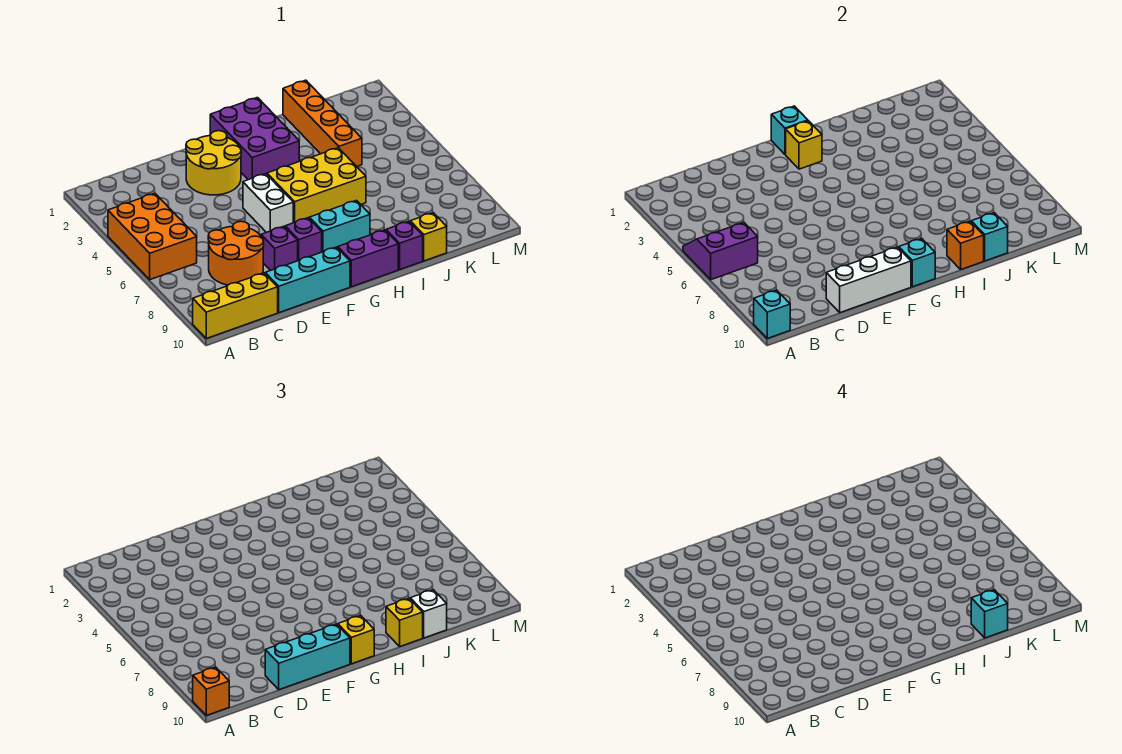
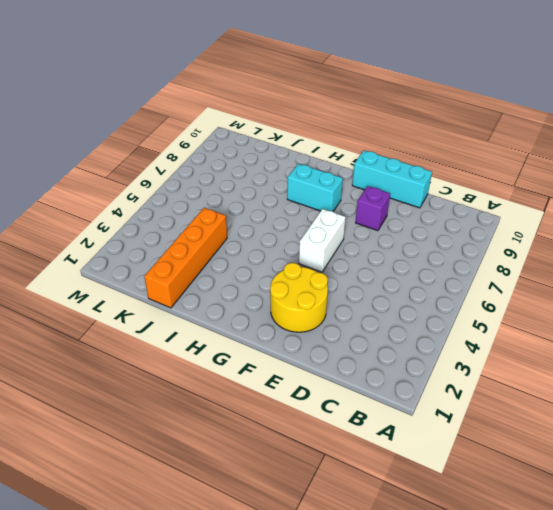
none -> orange 2x3 brick [108,193,197,280]
none -> yellow 1x3 brick [193,273,278,338]
none -> orange 2x2 round brick [208,221,264,285]

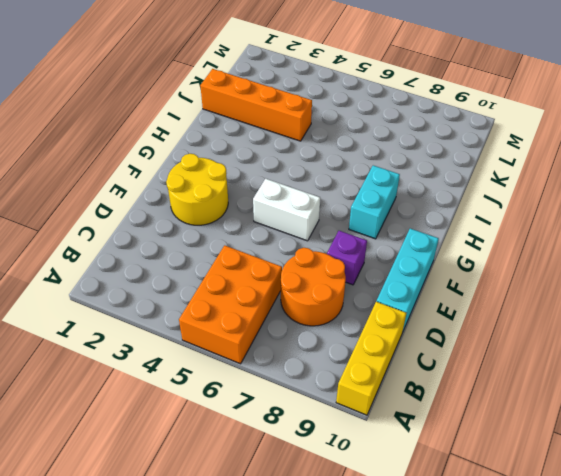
orange 2x3 brick [179,245,282,364] -> orange 2x3 brick turned to [108,193,197,280]
none -> purple 1x1 brick [285,218,322,261]
none -> purple 2x3 brick [210,98,299,180]
none -> yellow 2x3 brick [267,148,366,223]

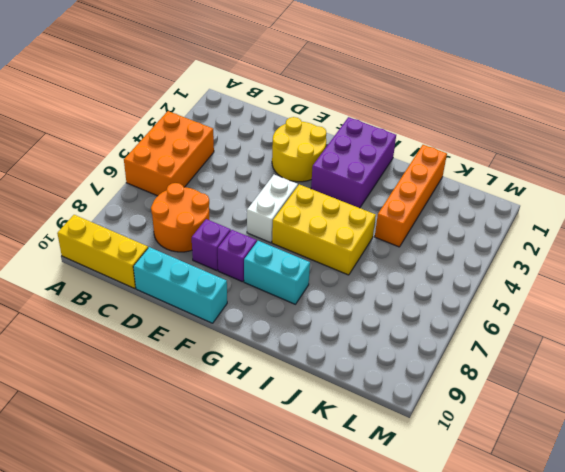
none -> purple 1x2 brick [338,230,398,287]
none -> purple 1x1 brick [386,221,423,269]
none -> yellow 1x1 brick [410,213,447,261]

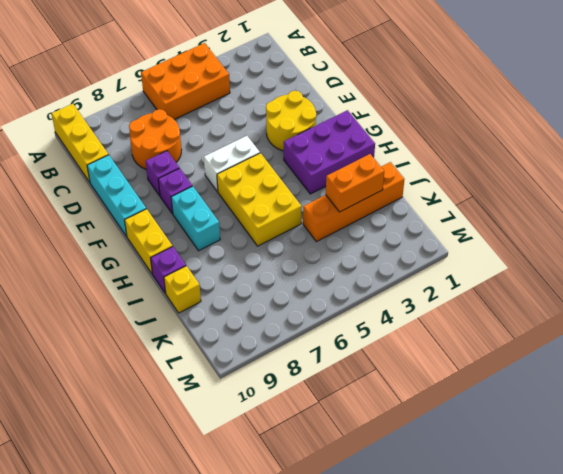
yellow 1x2 brick [125,209,172,274] -> purple 1x2 brick [338,230,398,287]
orange 1x2 brick [326,154,384,212] -> none
none -> purple 2x2 slope [683,222,758,280]
none -> cyan 1x1 brick [754,290,790,338]
none -> white 1x3 brick [826,247,911,313]

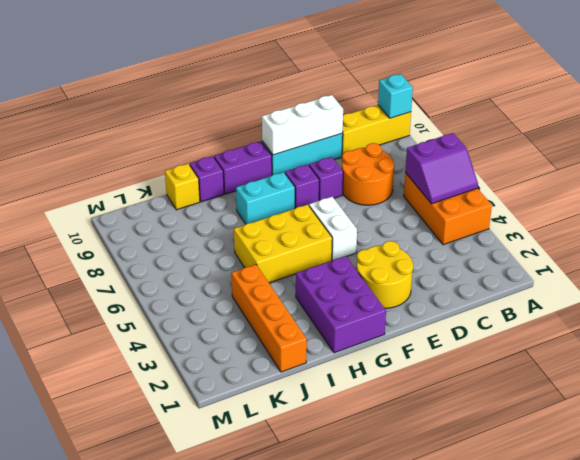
none -> cyan 1x1 brick [771,106,808,154]
none -> yellow 1x1 brick [786,121,822,169]
none -> cyan 1x1 brick [899,238,935,287]

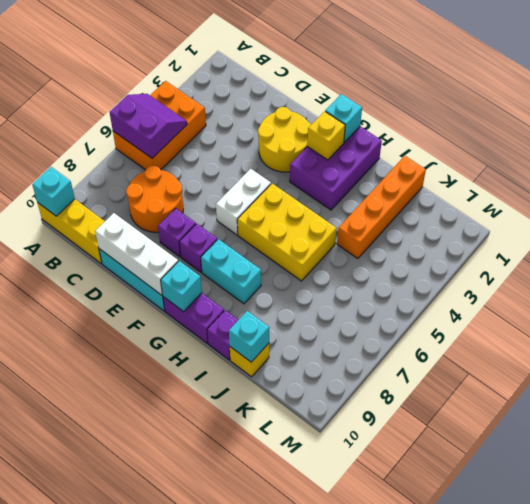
none -> orange 1x1 brick [947,221,984,269]
none -> orange 1x1 brick [193,667,229,715]
none -> cyan 1x3 brick [265,624,350,690]

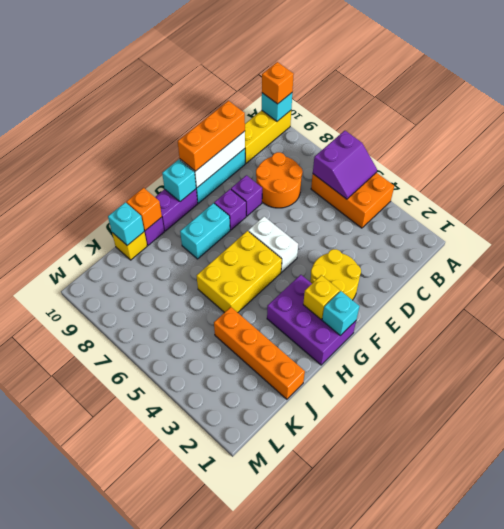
orange 1x3 brick [178,101,245,171] -> cyan 1x3 brick [265,624,350,690]
none -> yellow 1x1 brick [338,615,374,664]
none -> yellow 1x1 brick [386,598,423,646]
none -> white 1x1 brick [410,590,447,638]

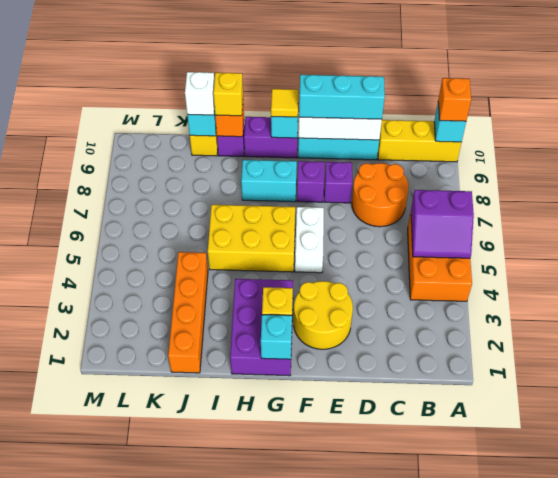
yellow 1x1 tile [271,89,298,117] -> yellow 1x1 brick [338,615,374,664]
none -> cyan 1x1 brick [971,590,1008,638]

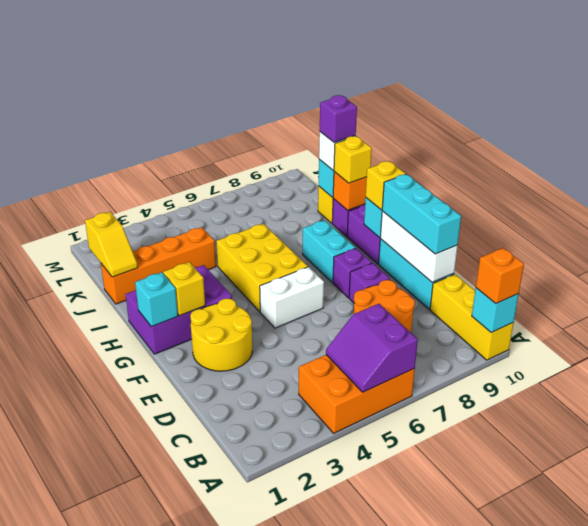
yellow 1x2 slope [85,212,138,277] -> none
purple 1x1 brick [320,95,357,143] -> cyan 1x1 brick [971,590,1008,638]

